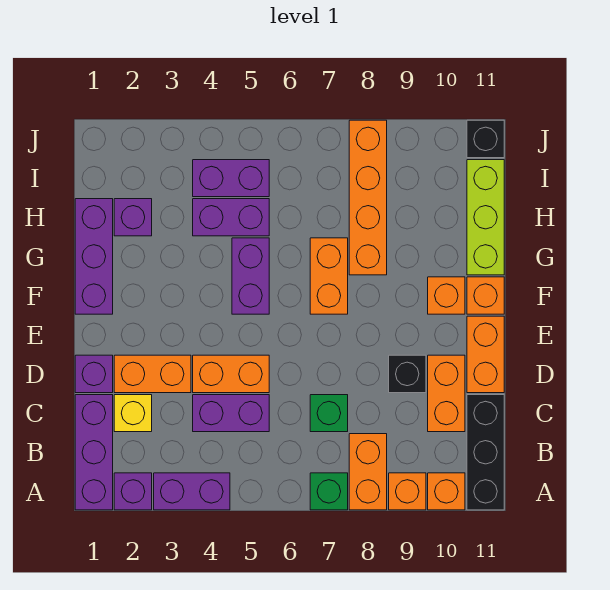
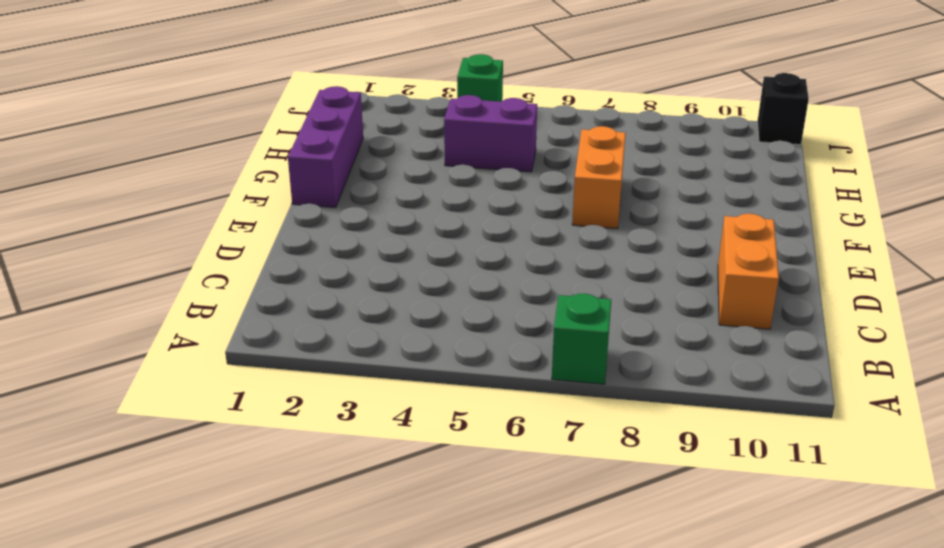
green 1x1 brick [457,54,503,102] -> green 1x1 brick moved to [310,395,348,432]
none -> purple 1x3 brick [75,395,113,510]
none -> purple 1x1 brick [114,473,152,510]
none -> purple 1x2 brick [154,473,230,510]

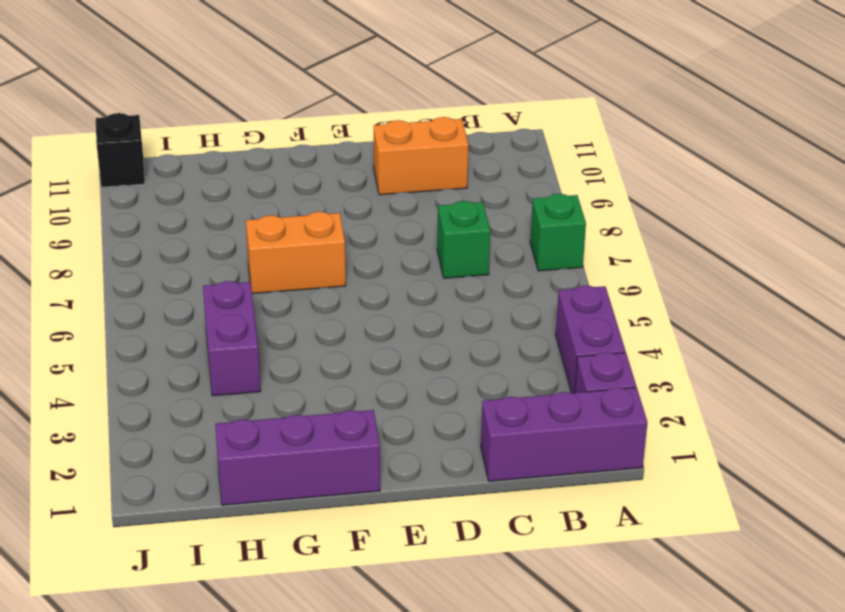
none -> orange 1x2 brick [349,434,387,510]
none -> orange 1x1 brick [389,473,426,510]
none -> orange 1x1 brick [428,473,465,510]

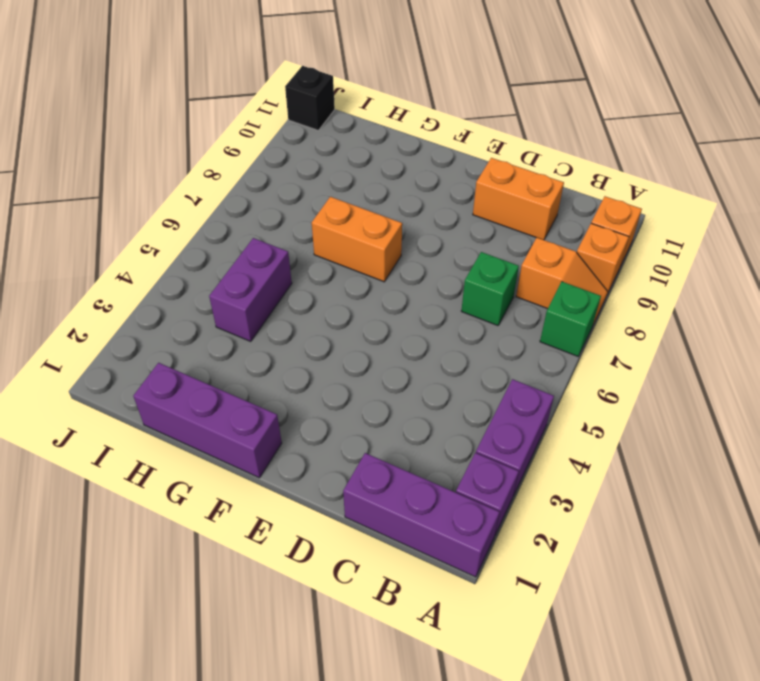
orange 1x2 slope [516,238,608,324] -> orange 1x2 brick [349,434,387,510]
none -> black 1x3 brick [467,395,504,510]
none -> yellow 1x1 brick [114,395,152,432]
none -> purple 1x2 brick [193,395,269,432]

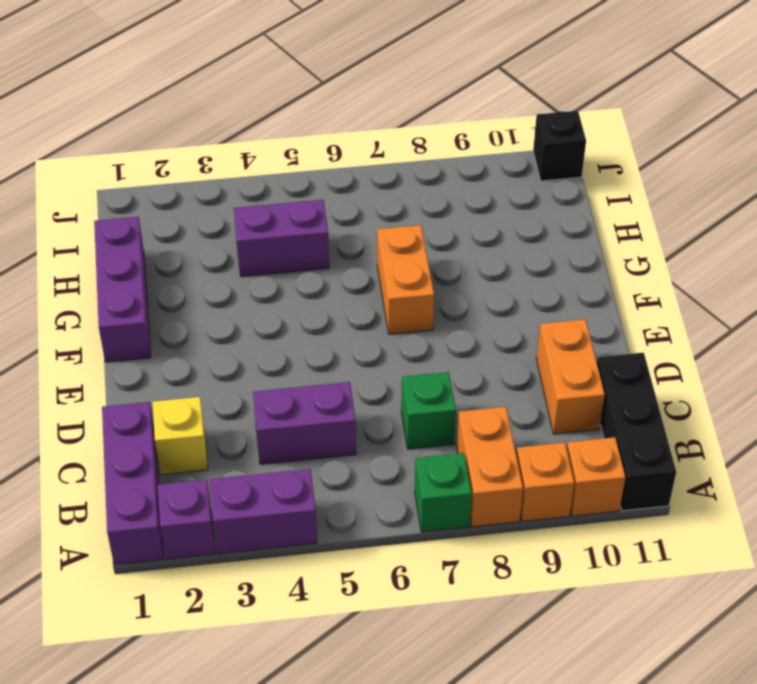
none -> purple 1x1 brick [75,355,113,393]
none -> orange 1x2 brick [114,355,191,393]
none -> orange 1x2 brick [193,355,269,393]

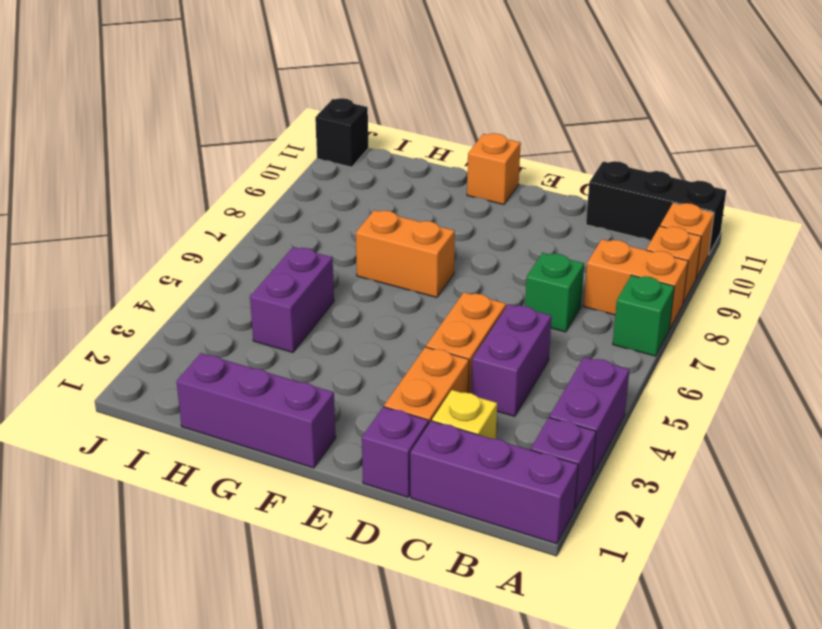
none -> orange 1x2 brick [428,355,465,432]
none -> black 1x1 brick [389,355,426,393]
none -> orange 1x2 brick [467,316,504,393]

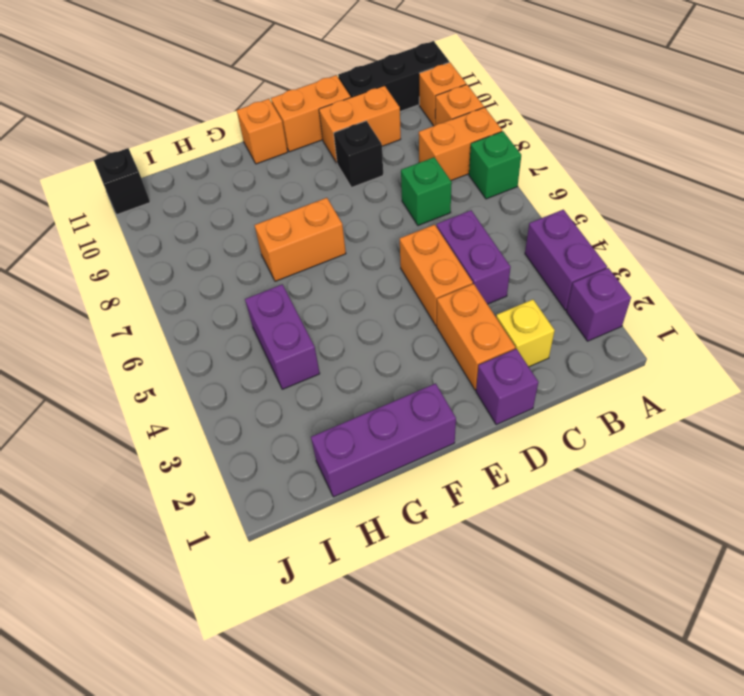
none -> purple 1x3 brick [75,395,113,510]
none -> purple 1x2 brick [232,238,269,314]
none -> orange 1x1 brick [428,277,465,314]

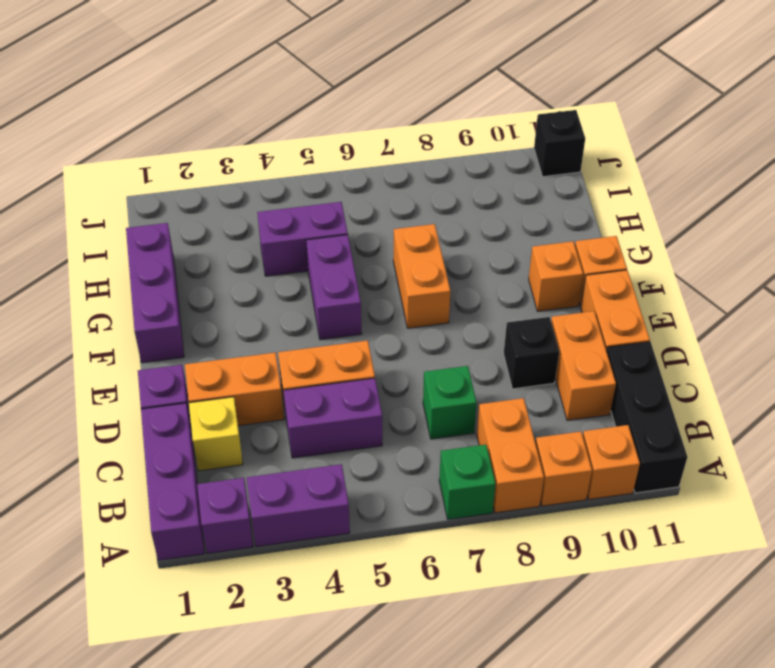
none -> orange 1x4 brick [349,120,387,275]
none -> lime 1x3 brick [467,160,504,275]
none -> purple 1x1 brick [114,199,152,236]

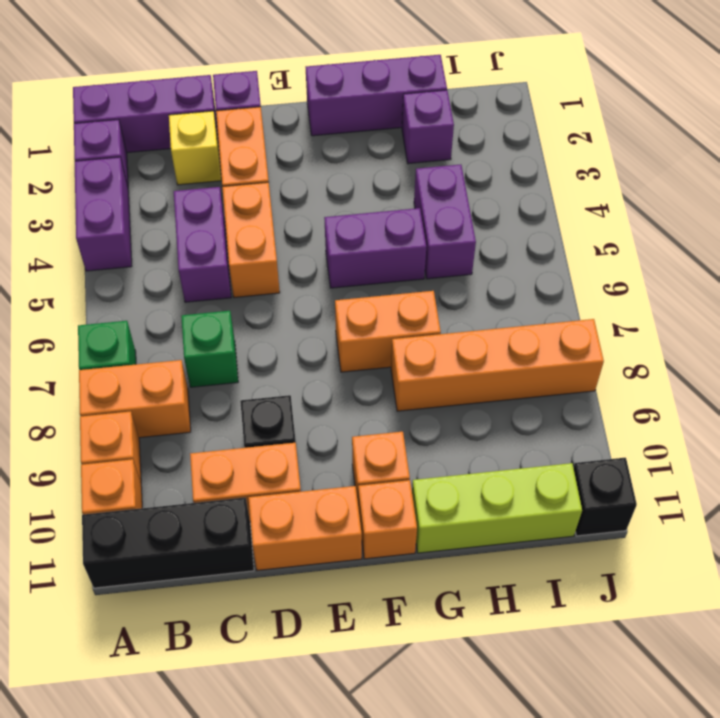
none -> purple 1x2 brick [193,160,269,197]

